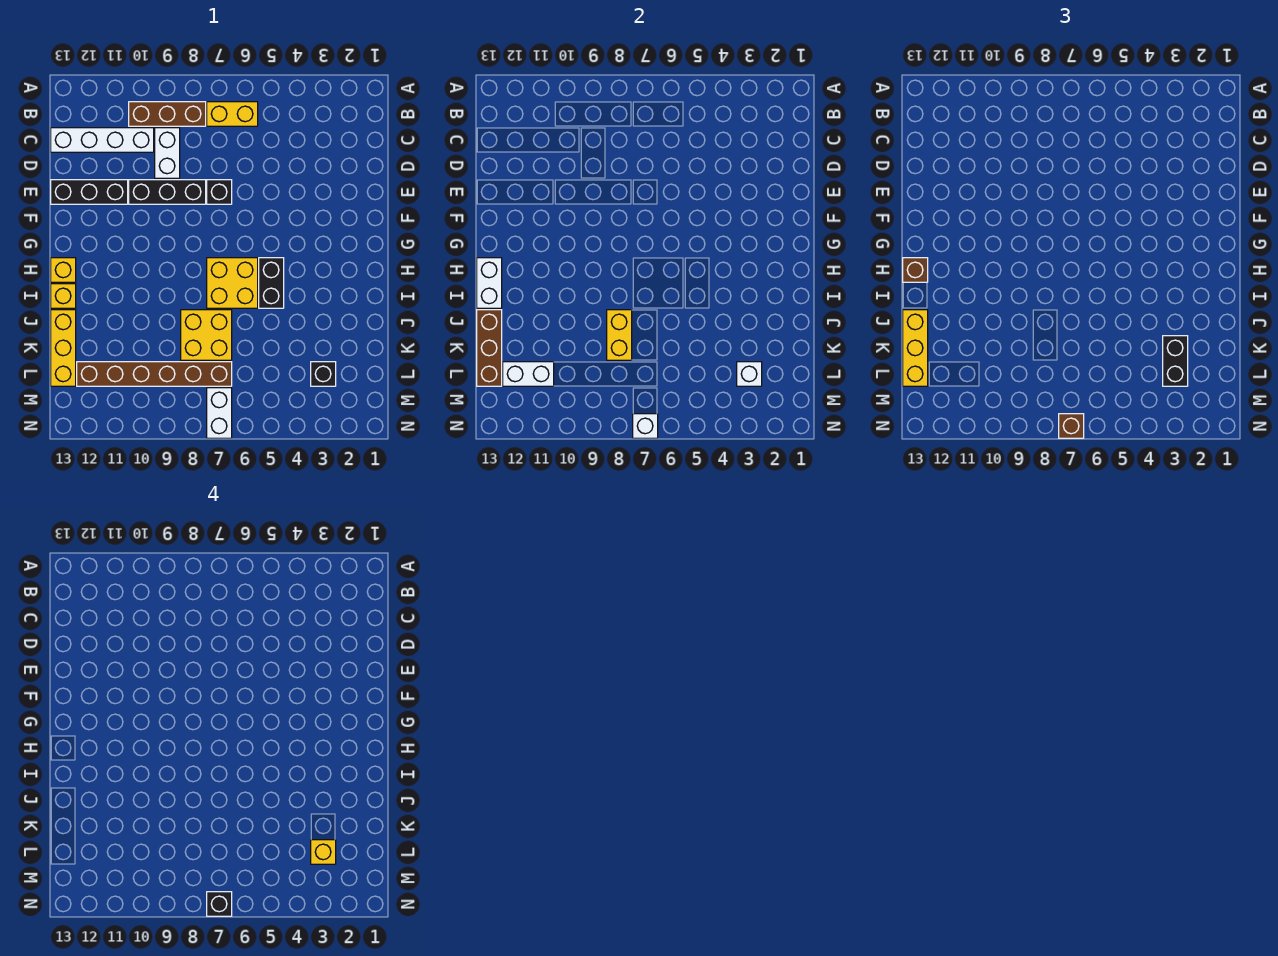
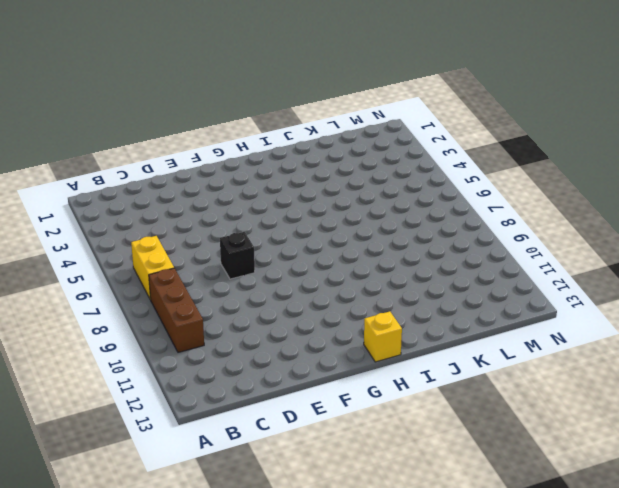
none -> white 1x2 brick [155,128,180,178]
none -> white 1x4 brick [51,128,154,152]
none -> black 1x3 brick [129,180,206,204]

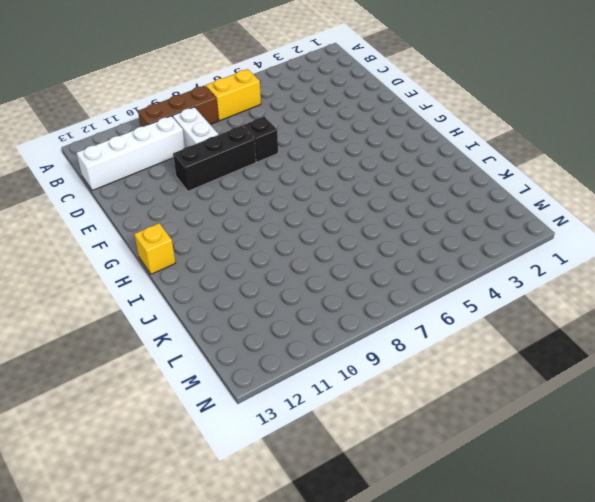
none -> black 1x3 brick [51,180,128,204]
none -> black 1x2 brick [259,258,284,308]
none -> yellow 2x2 brick [207,258,258,308]

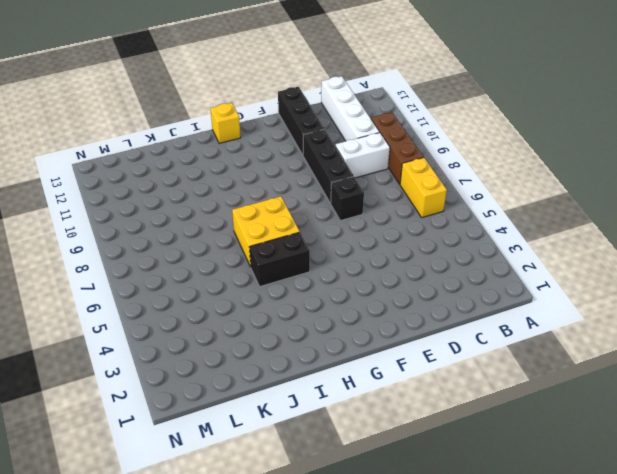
none -> yellow 1x1 brick [51,284,76,308]
none -> yellow 2x2 brick [181,310,232,360]
none -> yellow 1x3 brick [51,310,76,386]

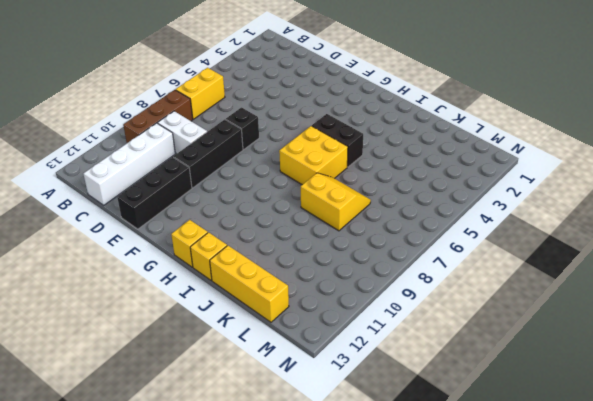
yellow 2x2 slope [301,173,371,231] -> yellow 2x2 brick [181,310,232,360]
none -> black 1x1 brick [311,362,336,386]
none -> brown 1x6 brick [77,362,232,386]
none -> white 1x2 brick [207,388,232,438]

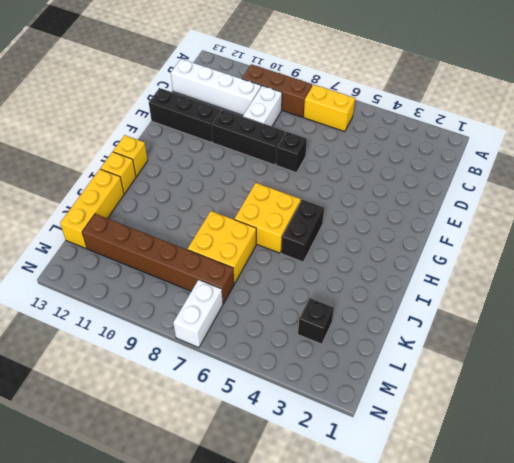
none -> white 1x2 brick [477,258,502,308]
none -> yellow 1x2 brick [607,310,632,360]
none -> brown 1x3 brick [477,310,502,386]

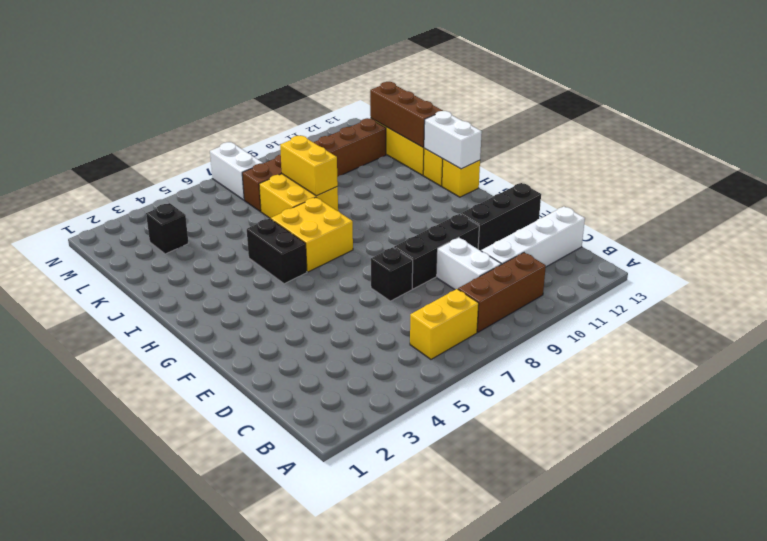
none -> white 1x1 brick [737,362,762,386]
none -> white 1x2 brick [503,362,554,386]
none -> white 1x1 brick [633,414,658,438]

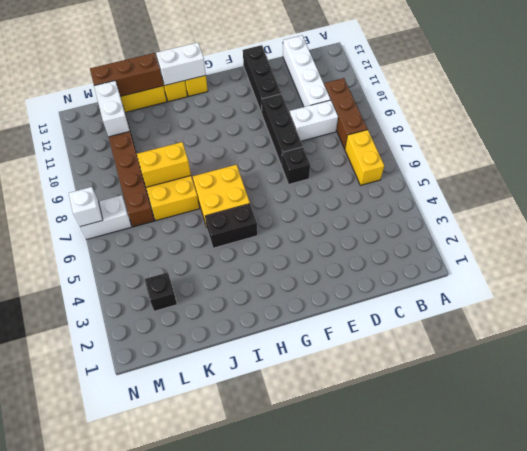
none -> white 1x1 brick [737,362,762,386]
none -> brown 1x1 brick [903,258,928,282]
none -> yellow 1x3 brick [903,310,928,386]

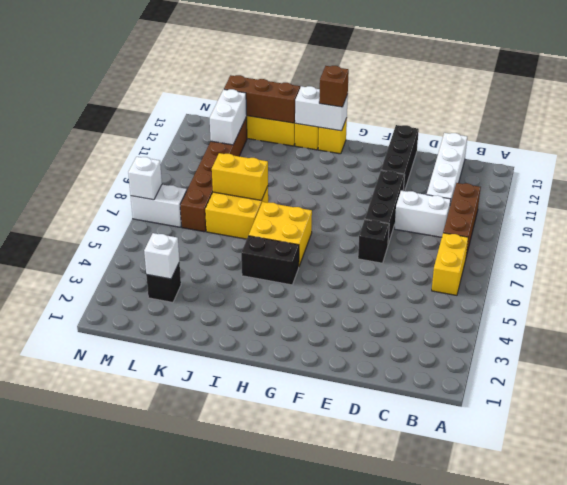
none -> yellow 1x3 brick [903,310,928,386]
none -> black 1x2 brick [1163,336,1188,386]
none -> brown 1x1 brick [1059,414,1084,438]

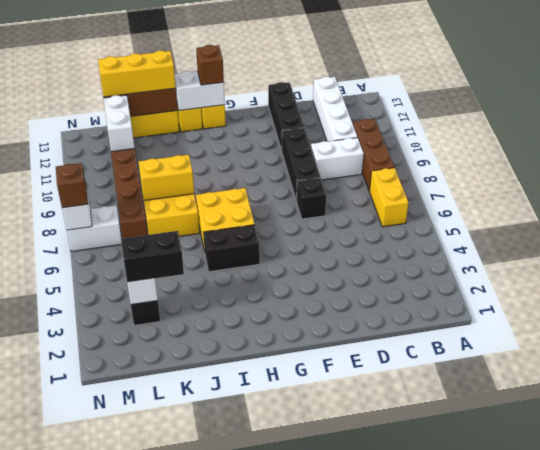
none -> yellow 1x1 brick [311,840,336,864]
none -> black 1x1 brick [207,892,232,916]

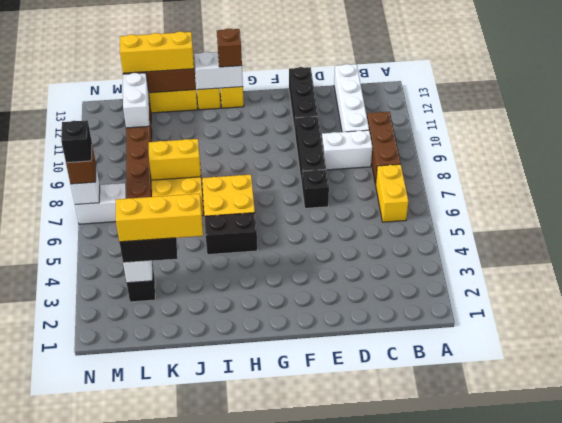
yellow 1x3 brick [116,194,203,242] -> yellow 1x1 brick [311,840,336,864]

